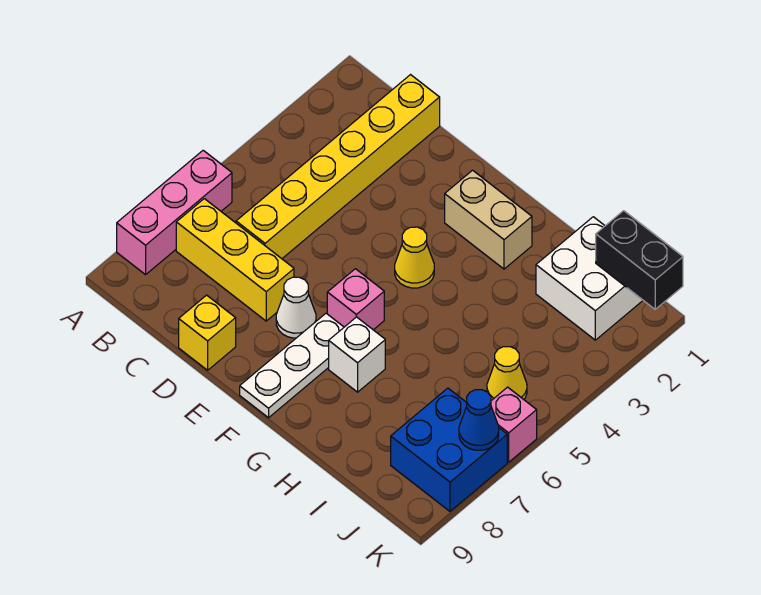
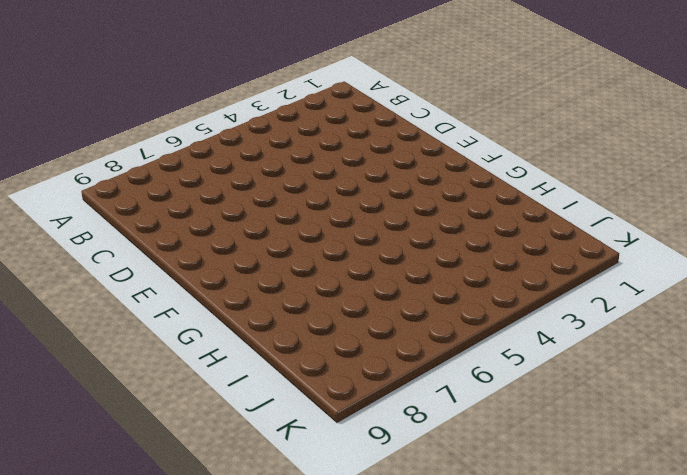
none -> pink 1x3 brick [117,150,232,275]
none -> yellow 1x3 brick [176,199,294,321]
none -> yellow 1x6 brick [236,75,440,259]

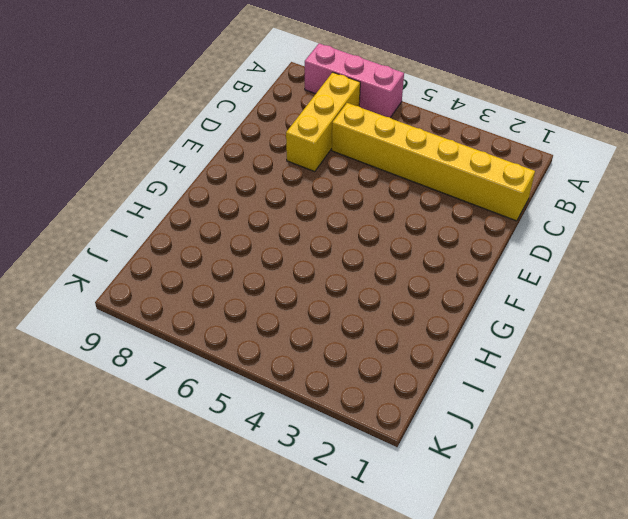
none -> yellow 1x1 brick [179,295,236,370]
none -> white 1x1 cone [276,277,316,338]
none -> tan 1x2 brick [445,170,532,269]

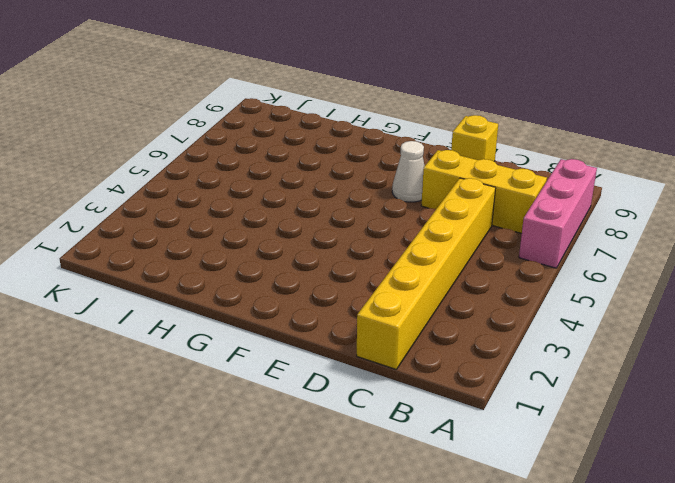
none -> tan 1x2 brick [445,170,532,269]
none -> yellow 1x1 cone [395,227,434,288]
none -> pink 1x1 brick [327,269,384,330]

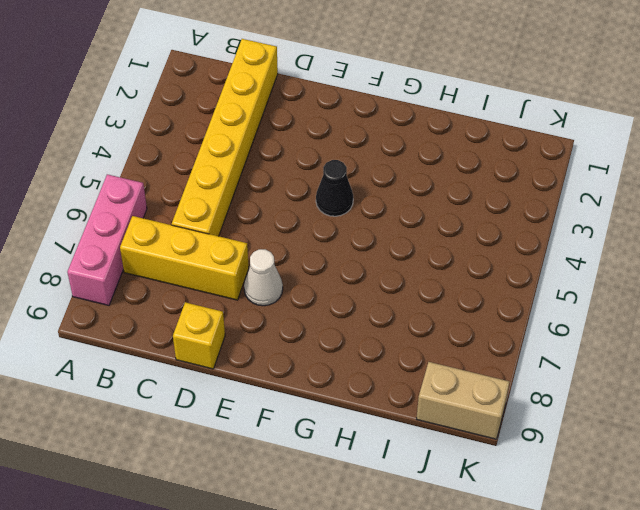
black 1x1 cone [316,160,353,216] -> yellow 1x1 cone [395,227,434,288]
tan 1x2 brick [417,362,509,439] -> tan 1x2 brick moved to [445,170,532,269]
none -> pink 1x1 brick [327,269,384,330]
none -> white 1x3 plate [240,313,344,418]
none -> white 1x1 brick [329,317,385,392]

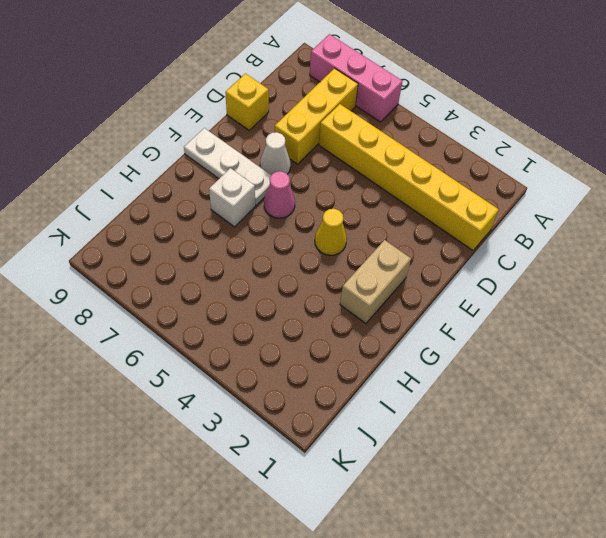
pink 1x1 cone [264,171,295,218] -> pink 1x1 brick [327,269,384,330]
none -> white 2x2 brick [536,217,643,340]
none -> yellow 1x1 cone [487,347,527,401]
none -> blue 2x2 brick [391,388,507,511]

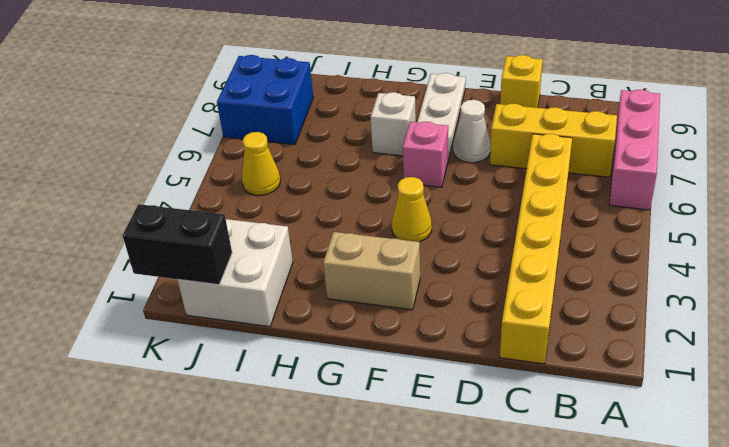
none -> pink 1x1 brick [491,387,537,462]
none -> blue 1x1 cone [459,390,499,450]

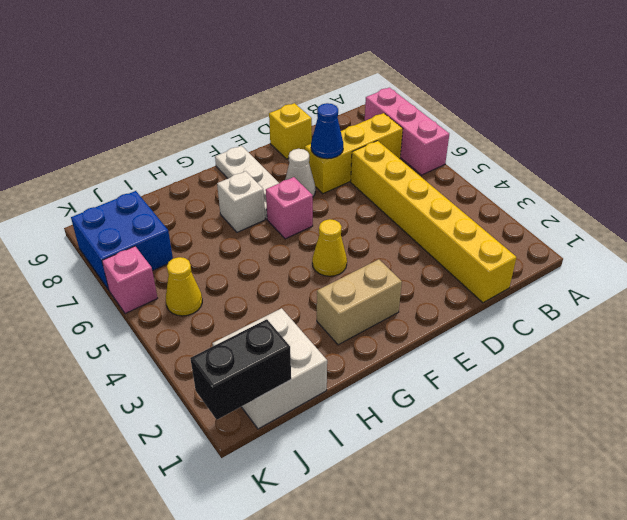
blue 1x1 cone [311,103,343,159] -> blue 1x1 cone moved to [459,390,499,450]

